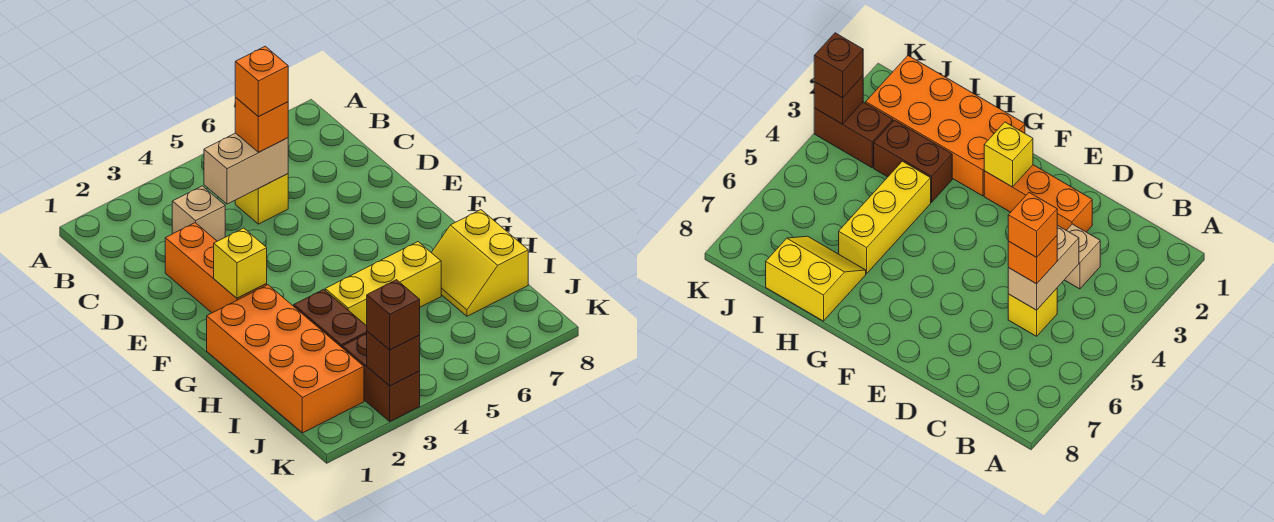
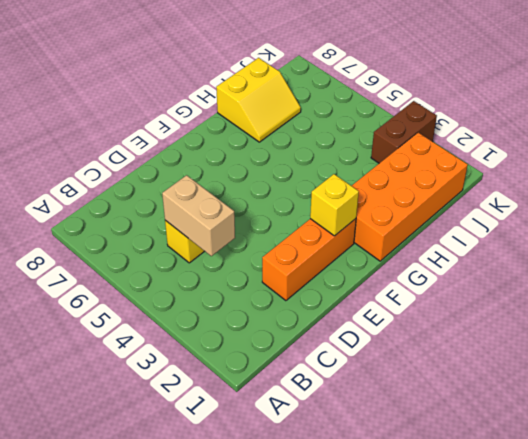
none -> tan 1x1 brick [172,186,225,241]
none -> brown 1x2 brick [294,289,367,347]
none -> yellow 1x3 brick [325,242,441,326]

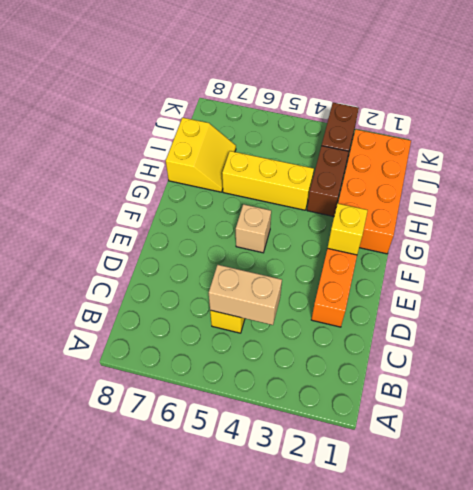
tan 1x1 brick [236,204,271,253] -> tan 1x1 brick moved to [172,186,225,241]
none -> brown 1x1 brick [367,331,420,386]
none -> orange 1x1 brick [235,98,288,152]
none -> brown 1x1 brick [367,280,420,350]

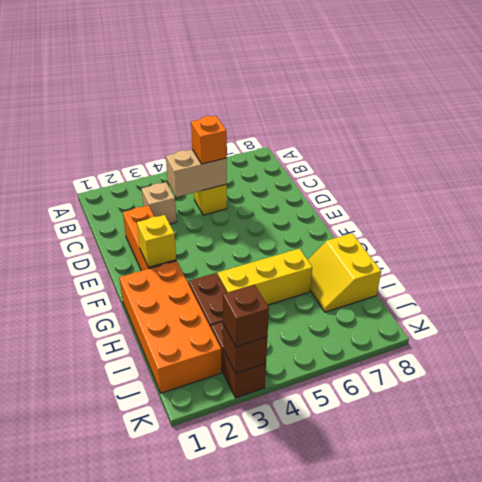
none -> orange 1x1 brick [235,46,288,117]

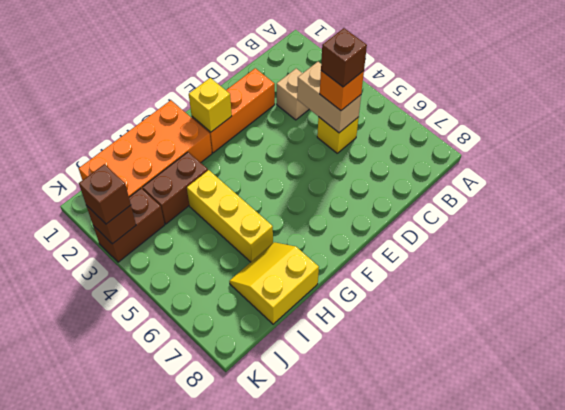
brown 1x1 brick [321,28,367,87] -> orange 1x1 brick [235,46,288,117]

